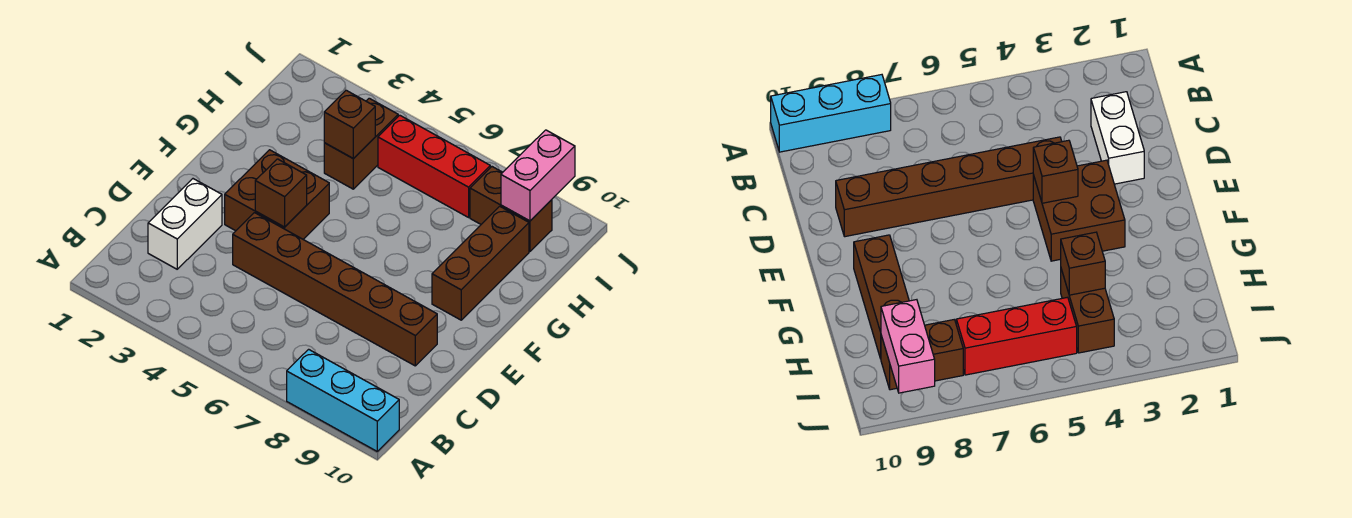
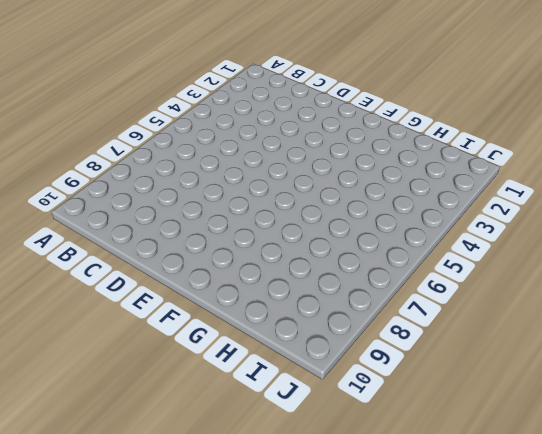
none -> cyan 1x3 brick [287,349,399,451]
none -> white 1x2 brick [148,179,222,269]

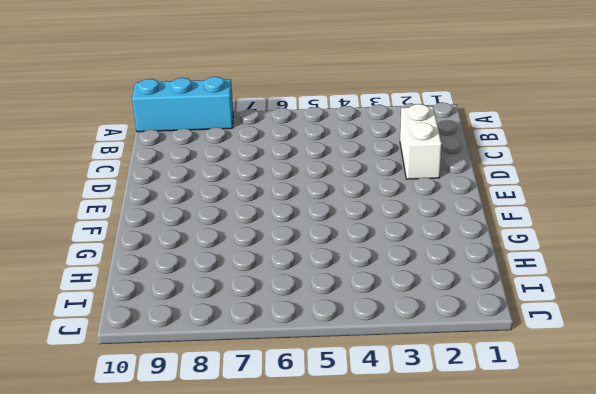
none -> brown 1x6 brick [233,213,437,366]
none -> brown 2x2 brick [225,150,329,239]

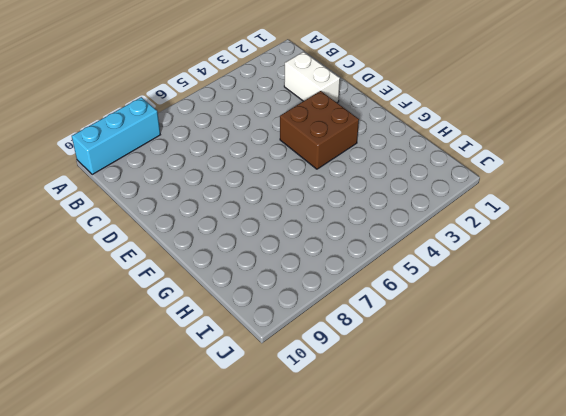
none -> brown 1x6 brick [233,213,437,366]
none -> brown 1x3 brick [432,206,529,320]

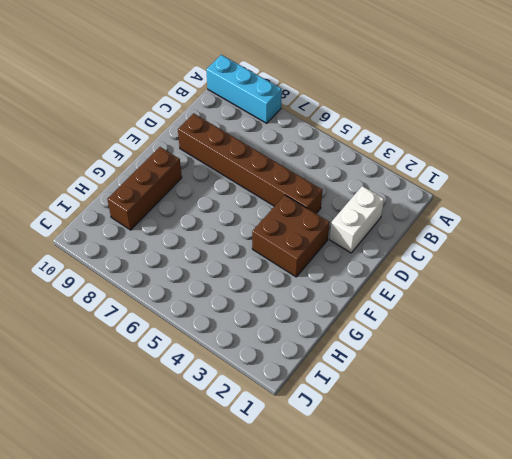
none -> brown 1x2 brick [324,98,398,189]
none -> red 1x3 brick [378,115,490,217]

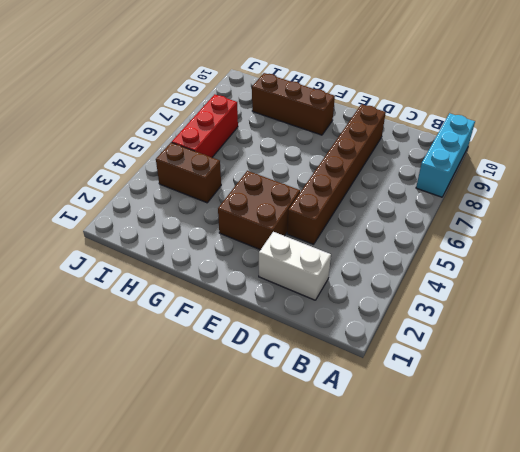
none -> brown 1x2 brick [470,167,552,252]
none -> brown 1x1 brick [255,159,307,227]

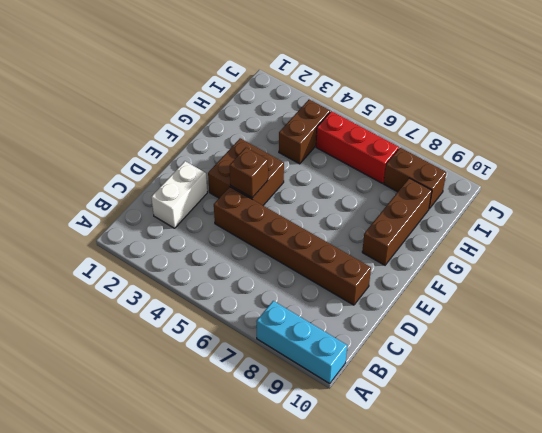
none -> brown 1x1 brick [324,90,375,159]
none -> pink 1x2 brick [501,130,575,221]

